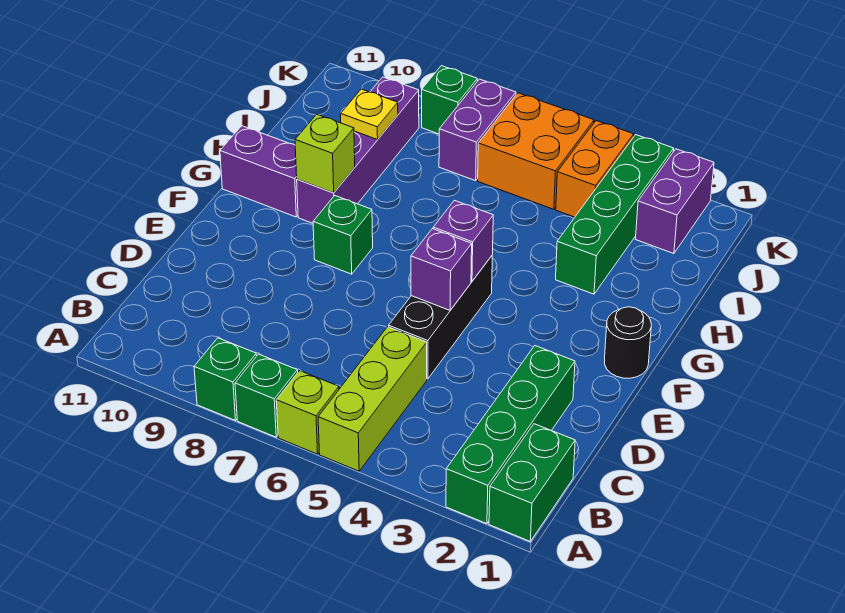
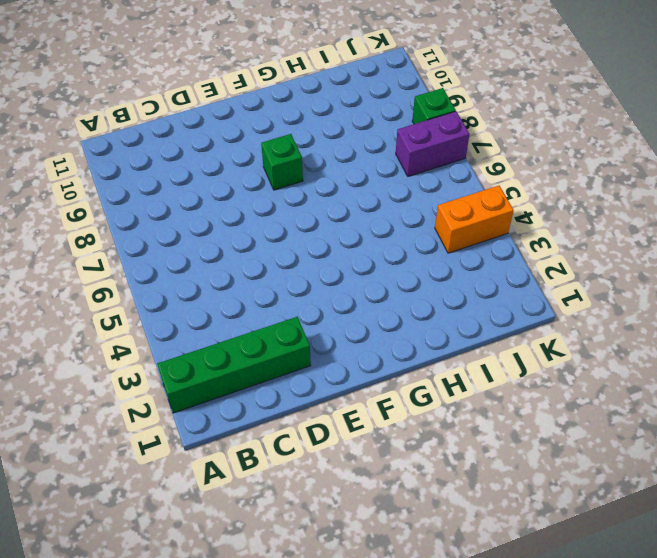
none -> green 1x2 brick [489,424,575,541]
none -> lime 1x3 brick [318,327,427,471]
none -> lime 1x1 brick [276,371,339,454]

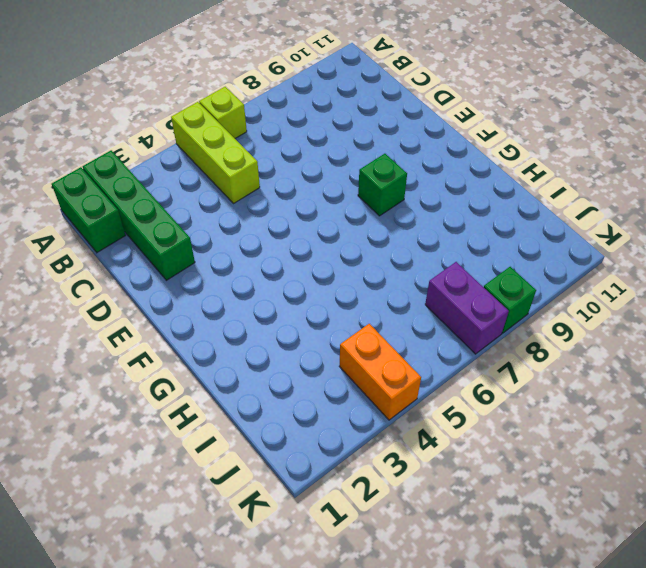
none -> green 1x1 brick [235,354,298,437]
none -> green 1x1 brick [194,338,256,421]
none -> black 1x3 brick [389,256,492,379]

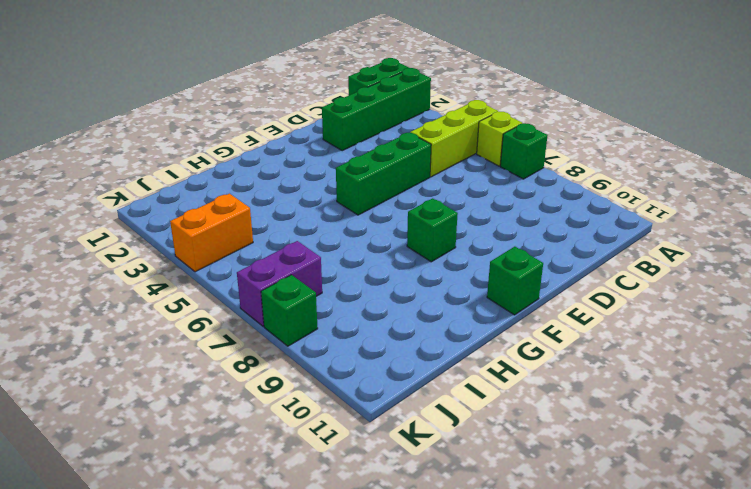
green 1x3 brick [336,133,431,215] -> black 1x3 brick [389,256,492,379]
green 1x1 brick [487,247,543,315] -> green 1x1 brick moved to [194,338,256,421]
none -> black 1x1 round brick [605,307,651,378]
none -> purple 1x4 brick [297,77,419,223]
none -> purple 1x2 brick [220,126,298,217]

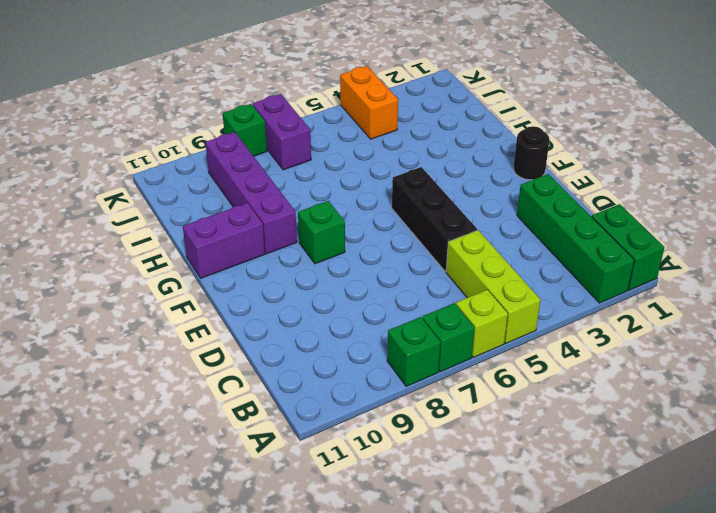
none -> green 1x4 brick [556,135,674,294]
none -> purple 1x2 brick [636,149,714,254]
none -> orange 2x2 brick [478,93,594,209]

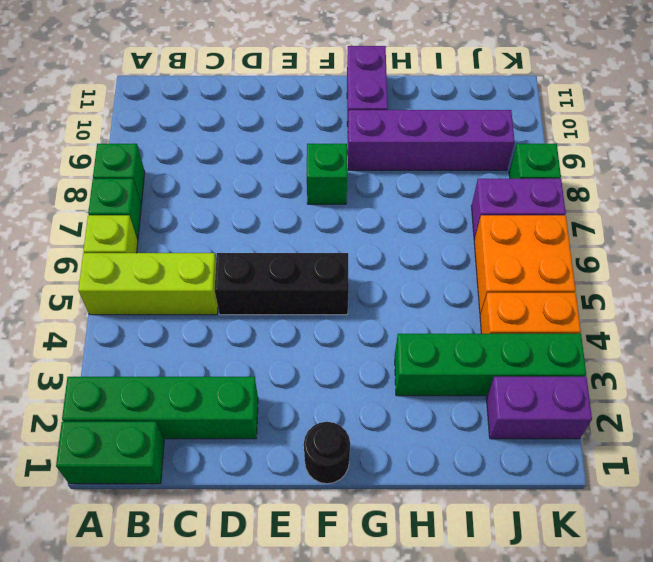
none -> purple 1x1 brick [411,229,472,310]
none -> purple 1x1 brick [433,200,493,281]
none -> lime 1x1 brick [295,114,355,193]

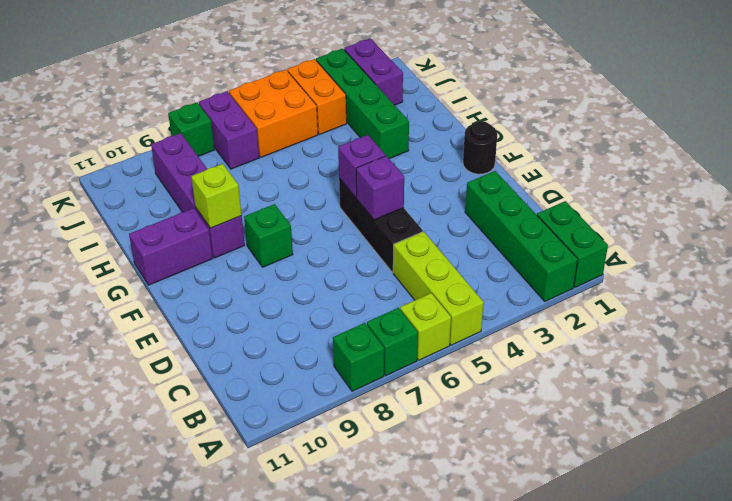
none -> yellow 1x1 plate [341,89,398,140]

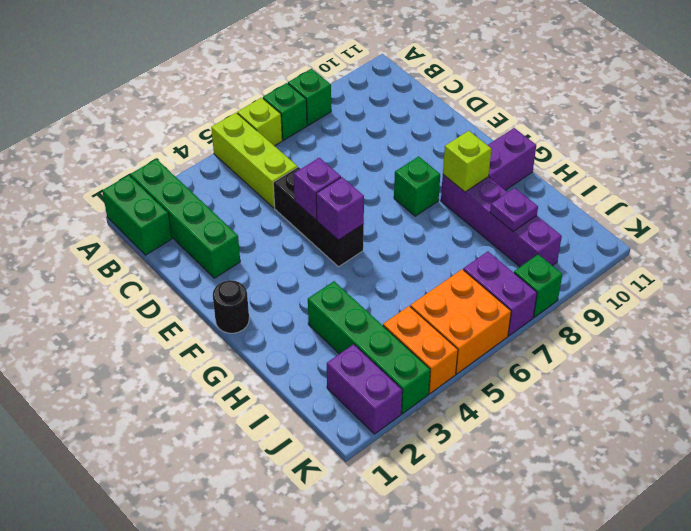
purple 1x1 plate [490,188,538,231] -> yellow 1x1 plate [341,89,398,140]

